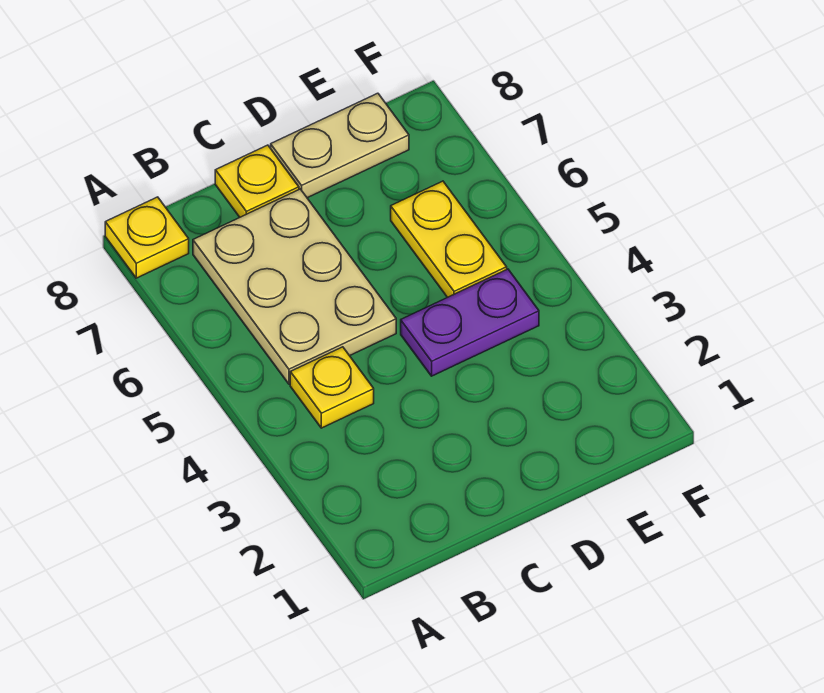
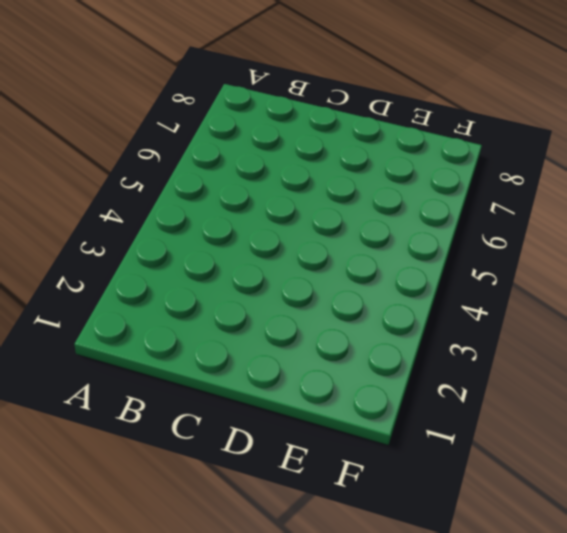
none -> yellow 1x1 plate [105,197,189,278]
none -> yellow 1x1 plate [290,347,374,428]

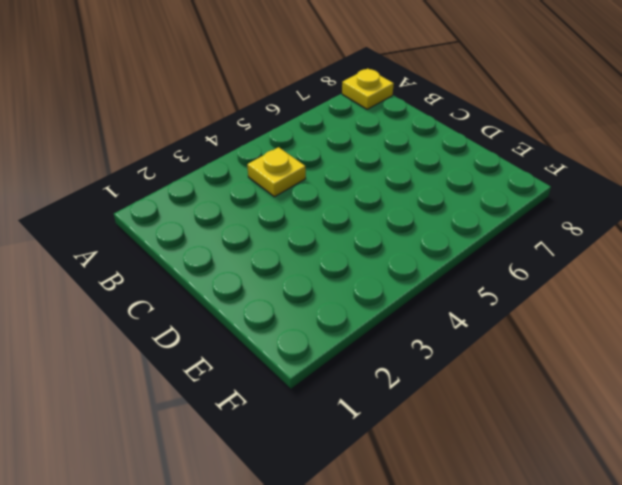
none -> tan 2x3 plate [193,189,396,384]
none -> yellow 1x1 plate [215,145,299,217]

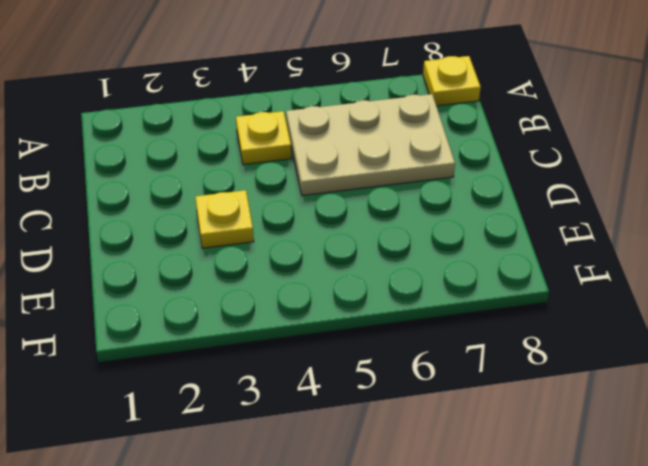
yellow 1x1 plate [195,190,254,248] -> yellow 1x1 plate moved to [215,145,299,217]
none -> purple 1x2 plate [401,269,539,376]
none -> tan 1x2 plate [271,93,409,198]

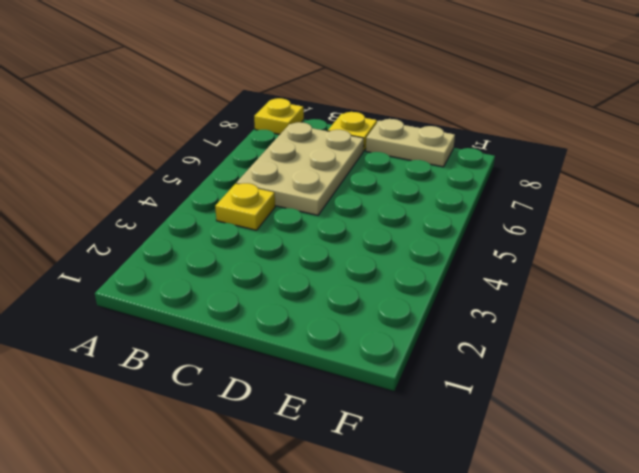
none -> purple 1x2 plate [401,269,539,376]
none -> yellow 1x2 plate [391,181,507,297]

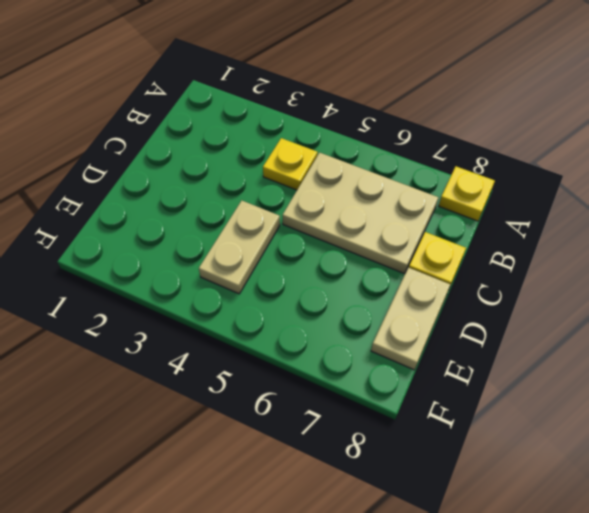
tan 1x2 plate [199,201,280,294] -> purple 1x2 plate [401,269,539,376]
none -> yellow 1x2 plate [391,181,507,297]

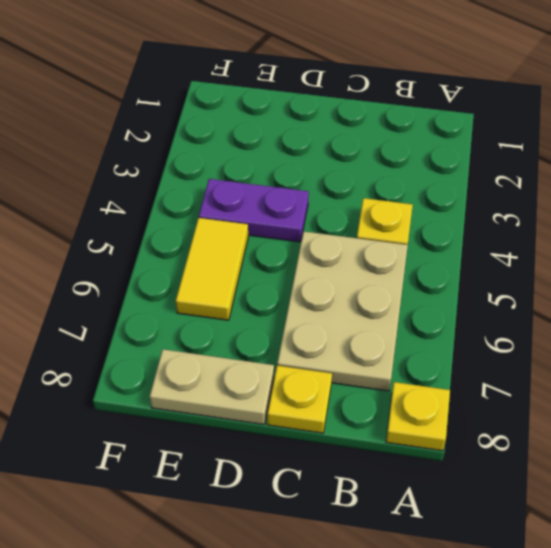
yellow 1x2 tile [176,218,248,320] -> yellow 1x2 plate [391,181,507,297]

